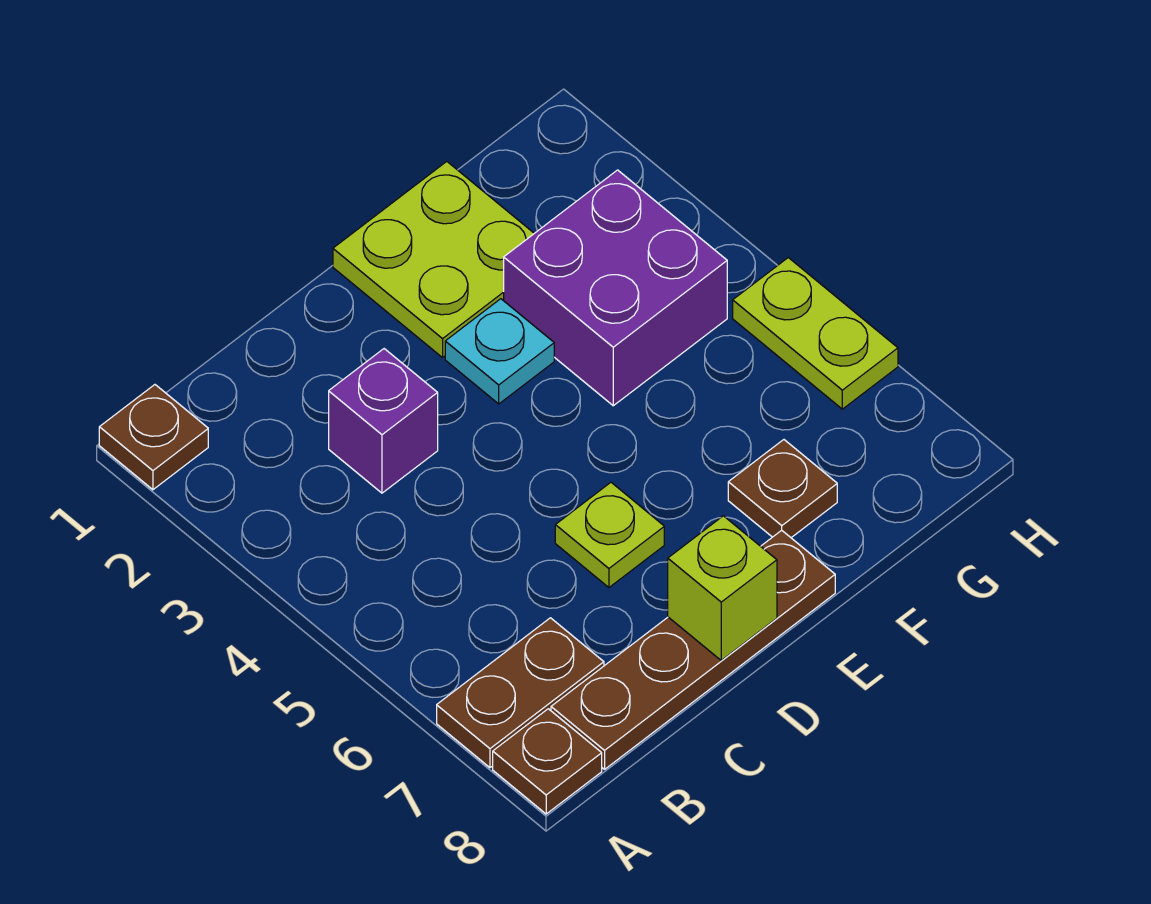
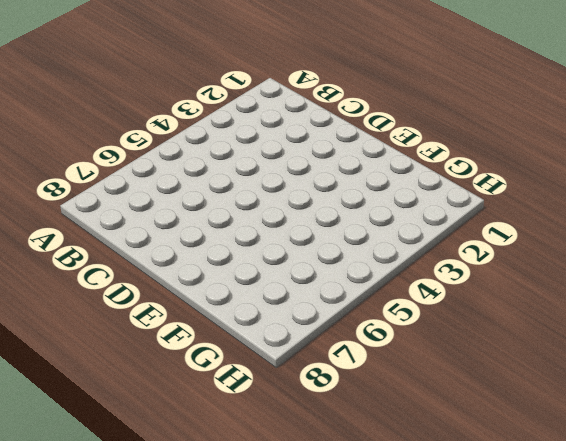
none -> brown 1x1 plate [99,385,208,490]
none -> brown 1x2 plate [437,618,604,768]
none -> brown 1x1 plate [493,709,602,814]

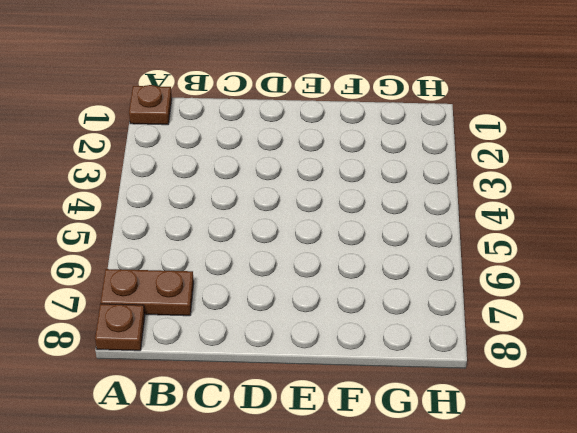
none -> brown 1x4 plate [551,530,835,769]
none -> purple 1x1 brick [329,349,438,493]
none -> lime 1x1 plate [555,483,664,587]

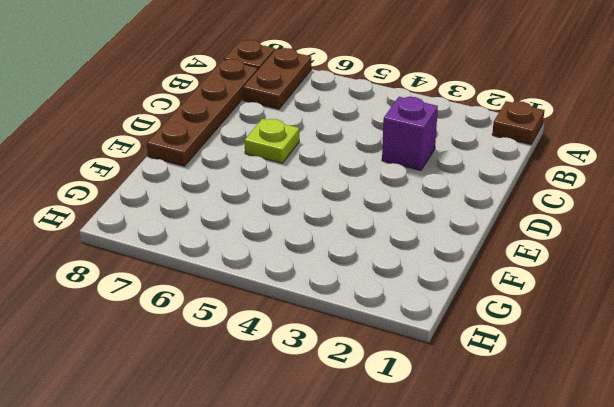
none -> lime 2x2 plate [333,162,534,358]
none -> cyan 1x1 plate [445,299,554,404]
none -> purple 2x2 brick [504,170,727,406]

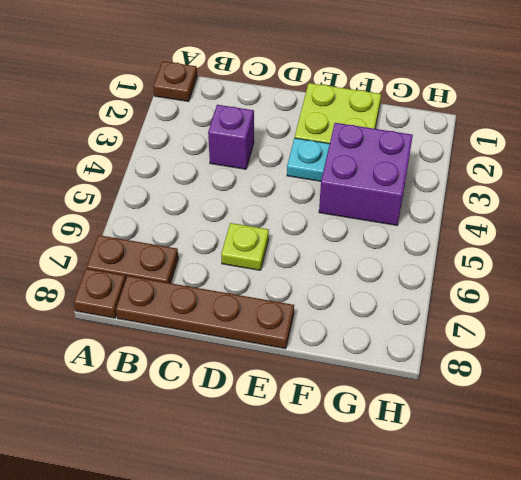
none -> brown 1x1 plate [728,440,837,538]
none -> lime 1x2 plate [733,258,898,409]
none -> lime 1x1 brick [668,516,777,660]

